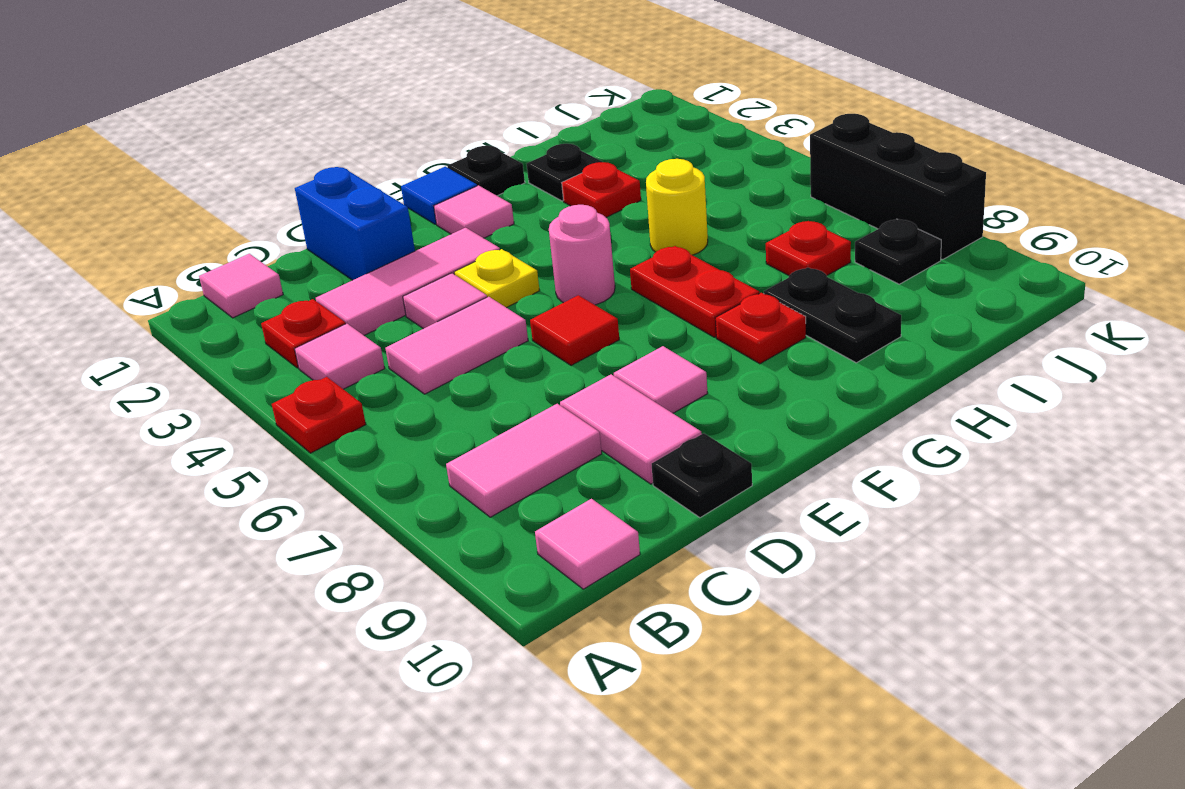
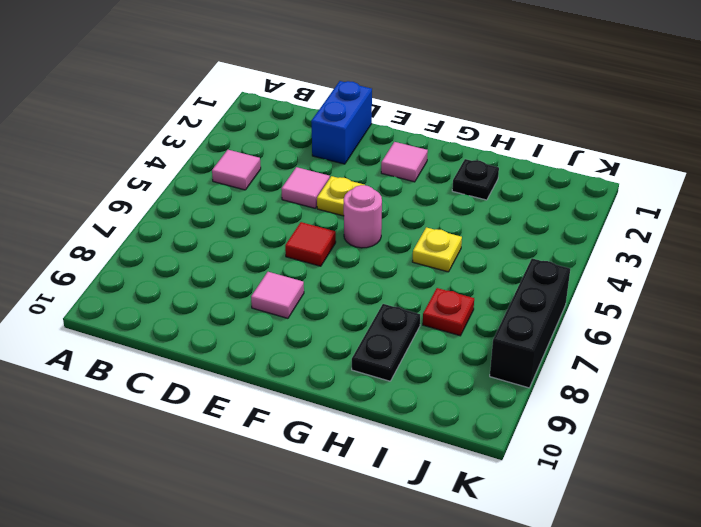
yellow 1x1 plate [412,227,462,272] -> yellow 1x1 round brick [646,159,708,255]
none -> red 1x1 plate [272,377,366,453]
none -> pink 1x1 tile [199,254,283,318]
none -> red 1x1 plate [261,299,346,368]

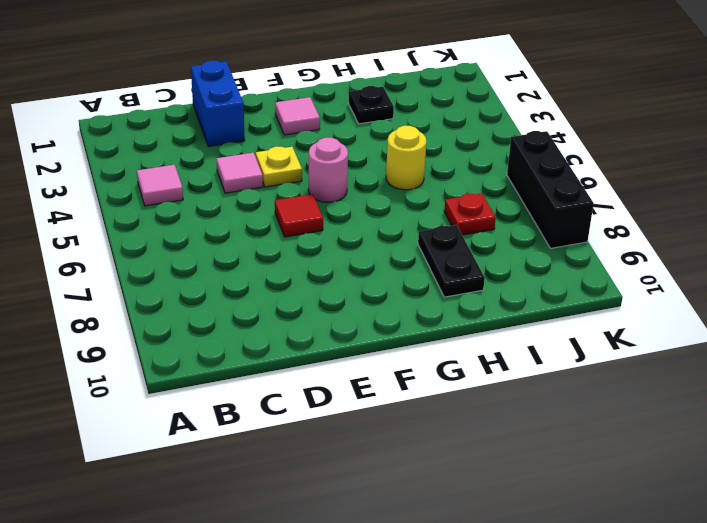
none -> red 1x1 plate [272,377,366,453]
none -> pink 1x1 tile [199,254,283,318]
none -> red 1x1 plate [261,299,346,368]

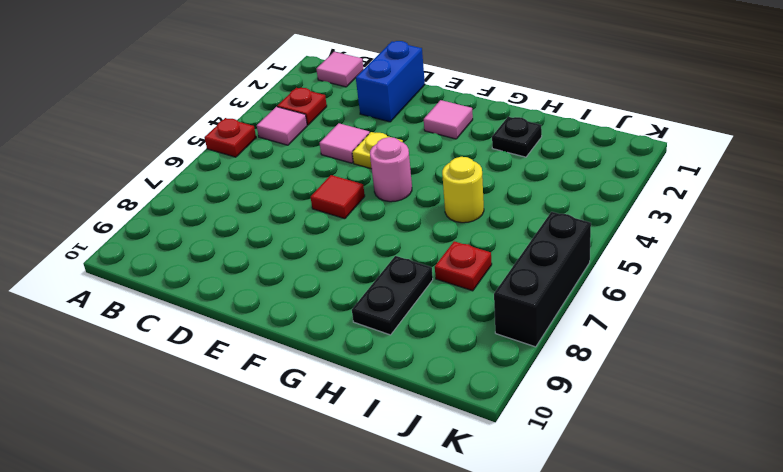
none -> pink 1x2 tile [446,404,602,517]
none -> pink 1x1 tile [535,499,640,589]
none -> pink 1x3 tile [316,228,500,335]

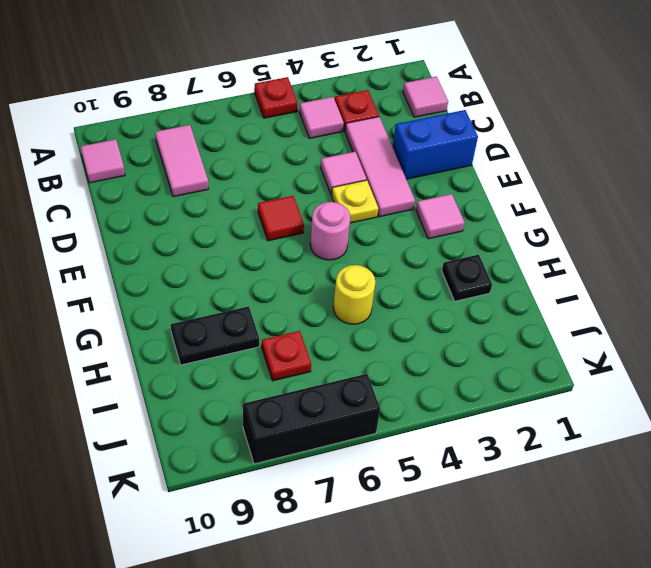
none -> pink 1x2 tile [385,297,528,394]
none -> pink 1x2 tile [560,374,702,484]
none -> black 1x1 plate [652,433,752,518]

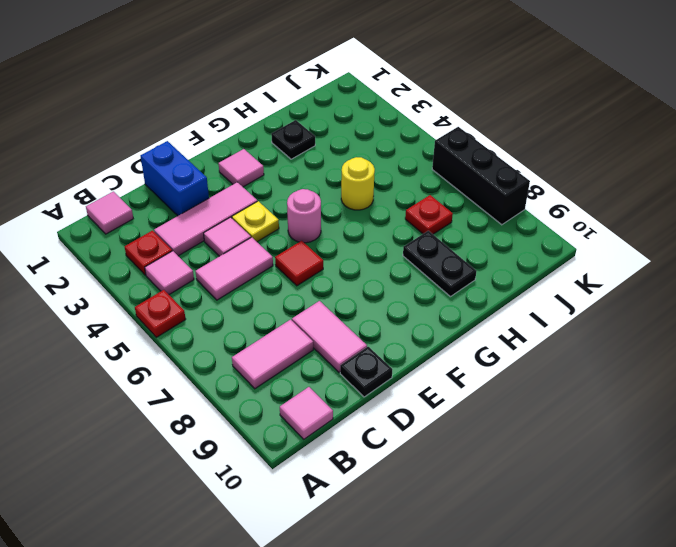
none -> pink 1x1 tile [614,346,708,413]
none -> blue 1x1 tile [401,167,477,224]
none -> black 1x1 plate [448,146,525,196]

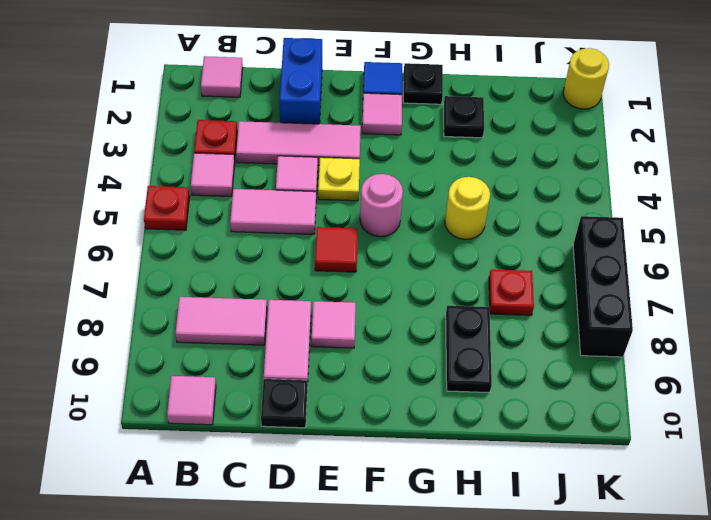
yellow 1x1 round brick [563,48,609,109] -> none
none -> red 1x2 plate [630,246,759,337]
none -> red 1x1 plate [715,293,806,364]
none -> red 1x1 plate [562,162,641,217]

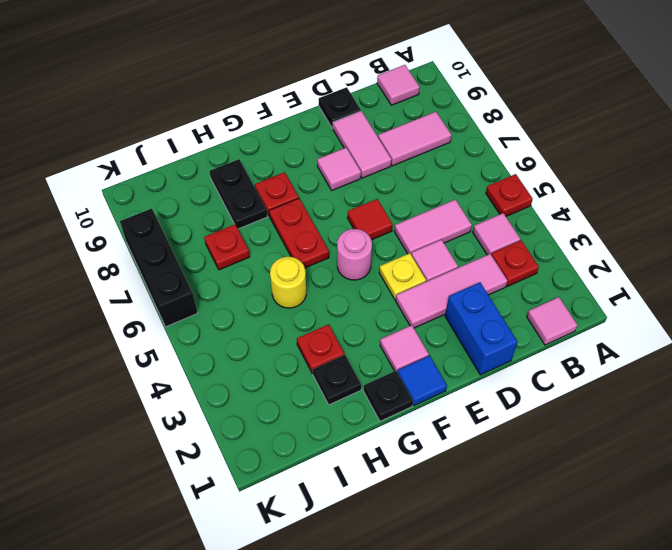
none -> black 1x1 plate [855,219,941,284]

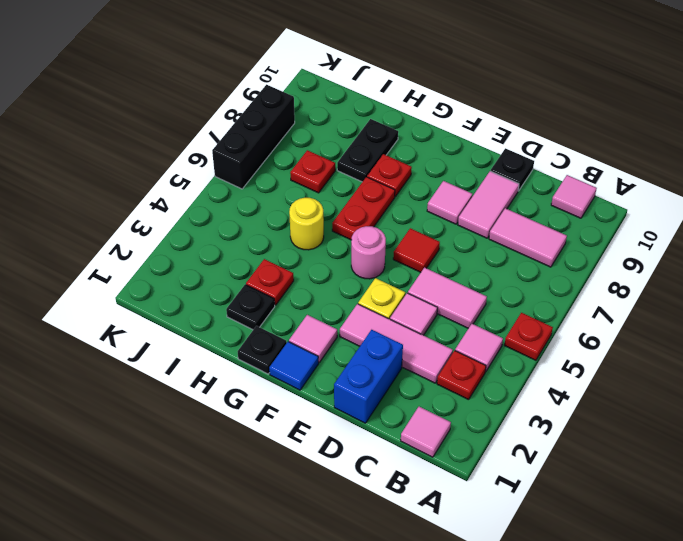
none -> black 1x1 plate [855,219,941,284]

